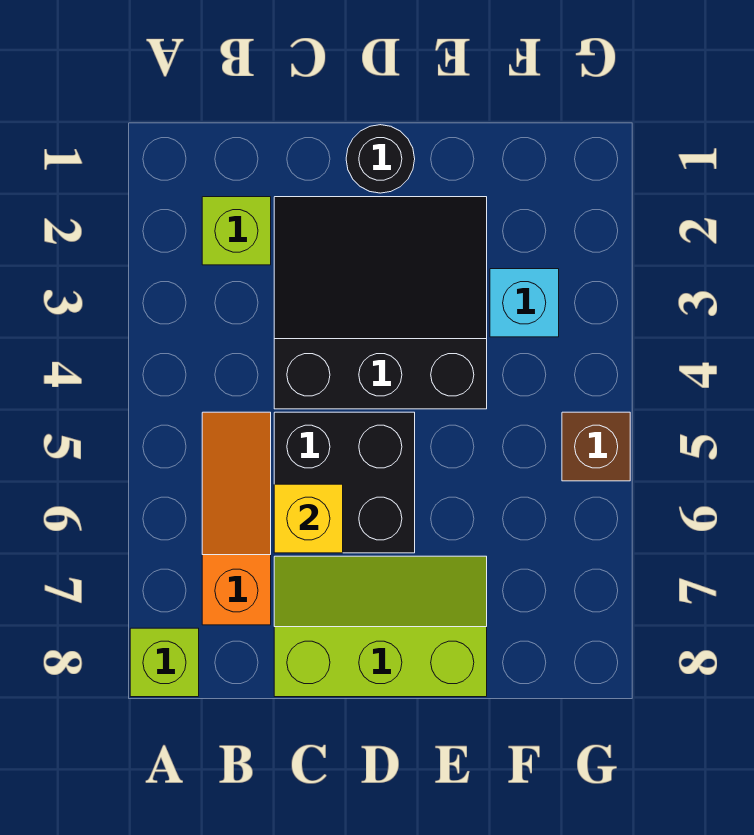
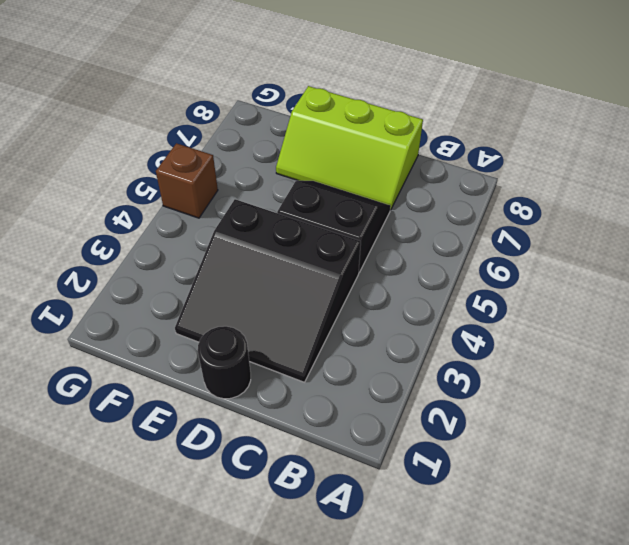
black 2x2 slope [277,181,391,272] -> black 2x2 brick [274,412,415,553]
none -> lime 1x1 brick [130,628,199,697]
none -> lime 1x1 brick [202,197,271,265]

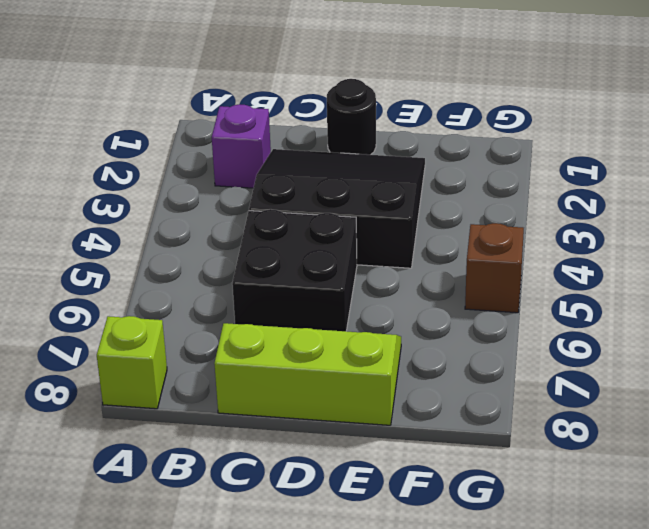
purple 1x1 brick [212,104,271,188] -> lime 1x1 brick [202,197,271,265]
none -> orange 1x3 slope [202,412,271,625]
none -> cyan 1x1 brick [490,269,559,337]

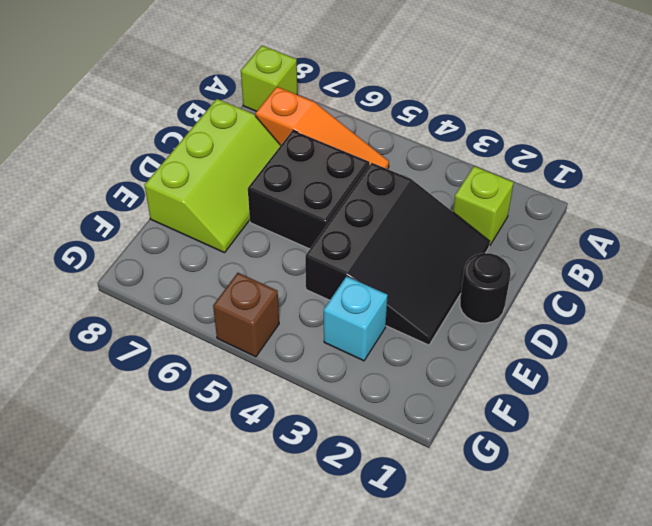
none -> yellow 1x1 brick [274,484,343,553]

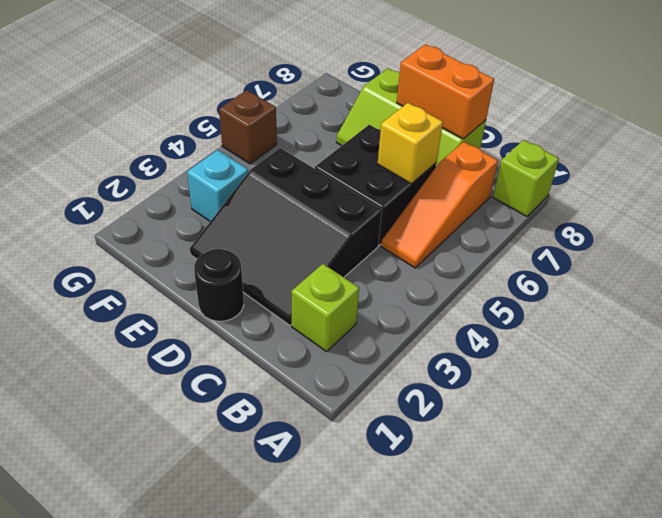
orange 1x2 brick [397,44,494,139] -> none

